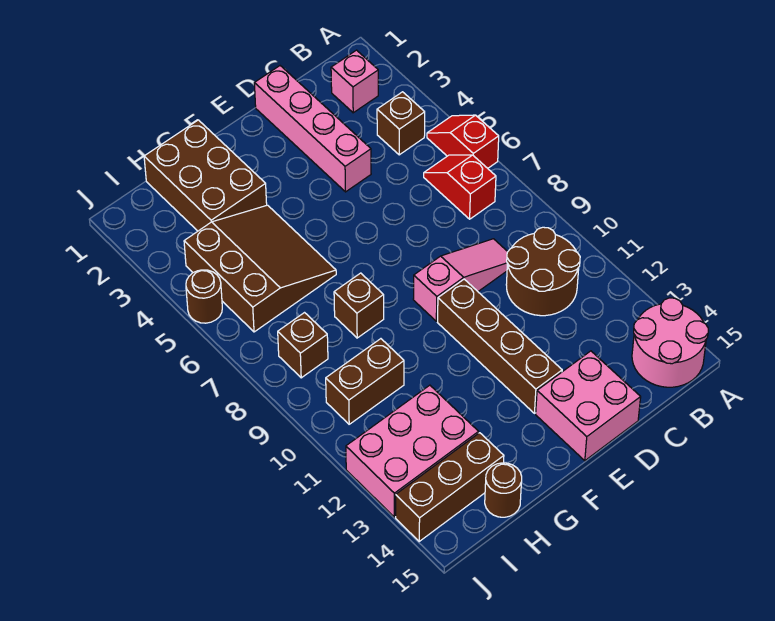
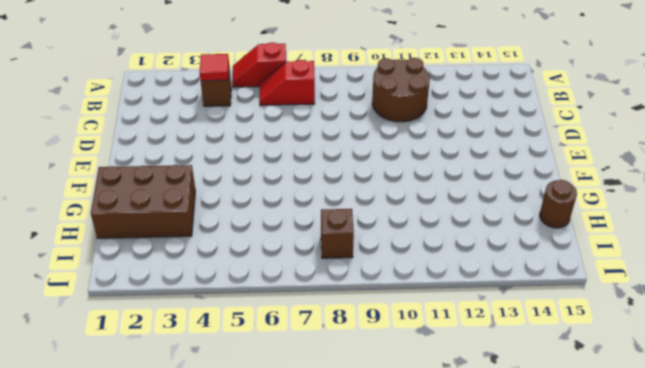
red 1x1 tile [200,54,229,81] -> none
none -> pink 2x2 round brick [632,298,708,387]
none -> pink 1x1 brick [331,50,378,113]
none -> pink 1x3 slope [413,239,508,321]

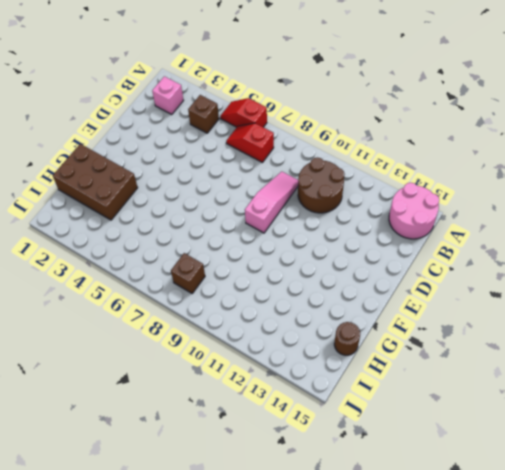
none -> pink 1x4 brick [254,66,371,192]
none -> pink 2x2 brick [536,351,641,461]
none -> brown 1x4 brick [438,279,562,413]

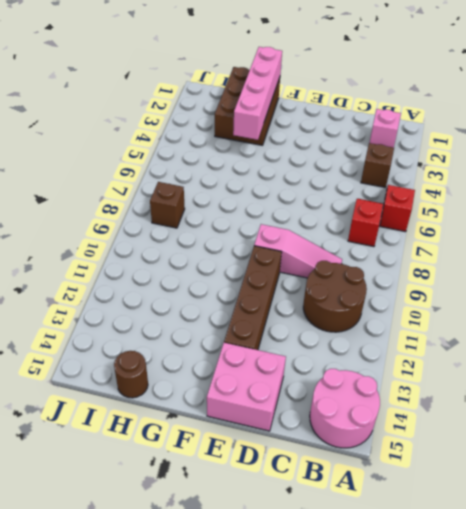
pink 1x4 brick [233,47,282,140] -> pink 1x4 brick moved to [254,66,371,192]
none -> brown 3x3 slope [184,205,336,332]
none -> brown 1x1 brick [334,273,384,338]
none -> brown 1x2 brick [326,339,404,424]

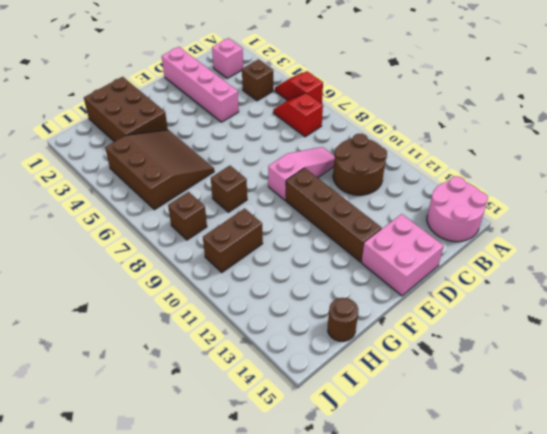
none -> pink 2x3 brick [346,385,479,517]
none -> brown 1x3 brick [396,433,504,541]
none -> brown 1x1 round brick [186,270,222,323]

